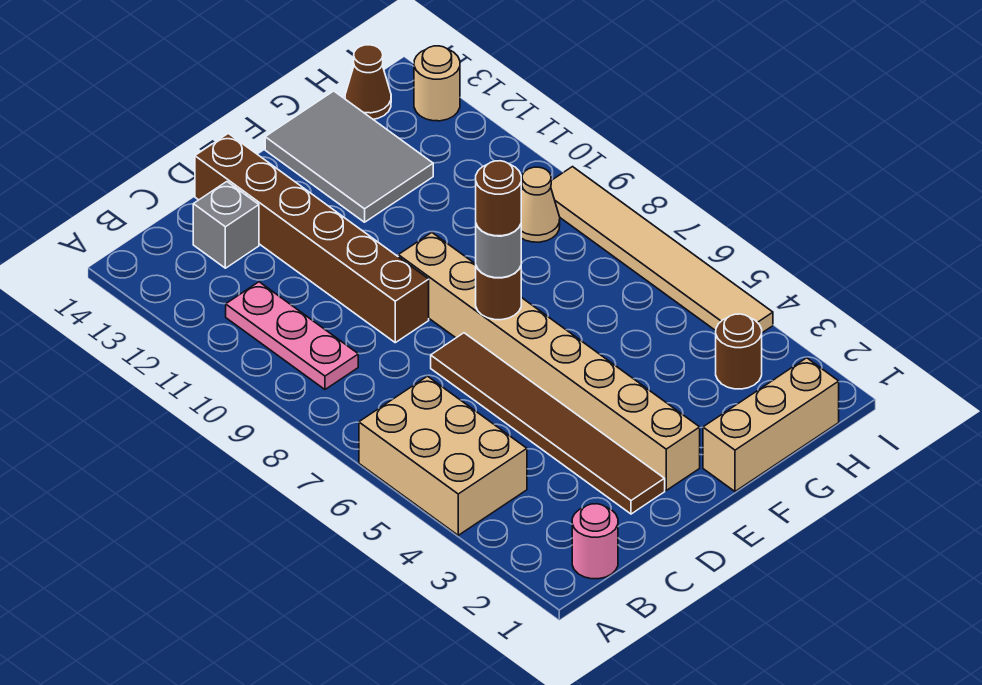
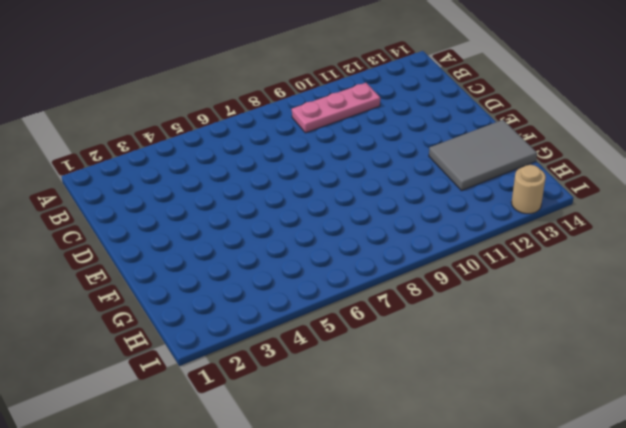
none -> tan 2x3 brick [359,376,527,535]
none -> pink 1x1 round brick [572,504,618,579]
none -> grey 1x1 brick [193,182,259,268]

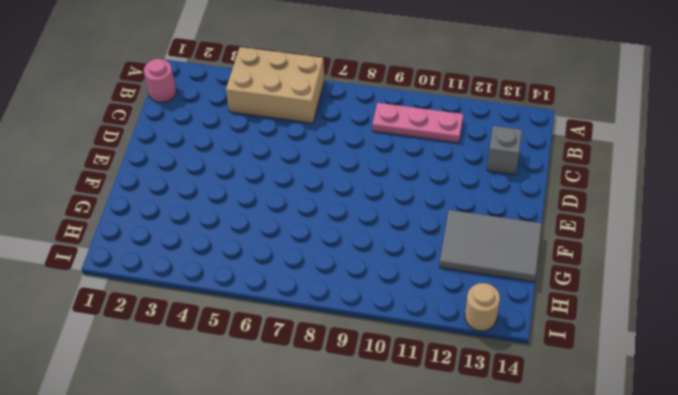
none -> brown 1x6 tile [431,333,665,514]
none -> brown 1x6 brick [195,133,429,343]
none -> tan 1x8 brick [398,233,700,490]

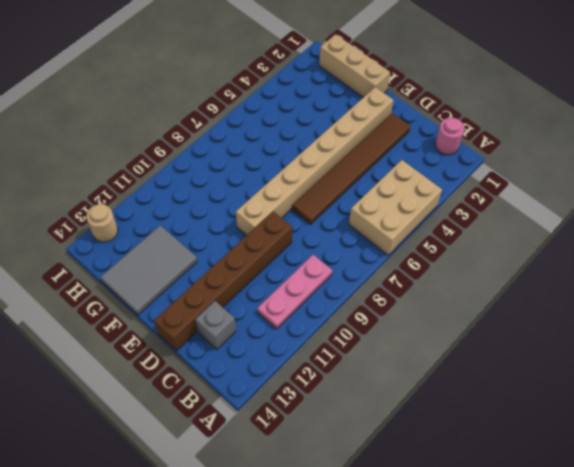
none -> brown 1x1 round brick [716,314,762,389]
none -> tan 1x1 cone [521,167,560,242]
none -> brown 1x1 cone [345,45,391,119]

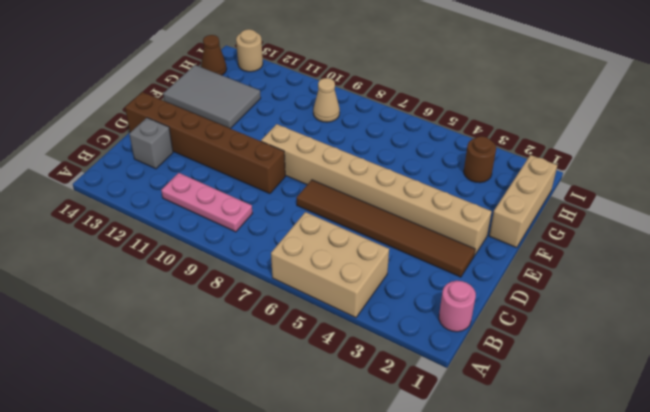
none -> tan 1x6 tile [551,167,773,333]
none -> brown 1x1 round brick [476,266,521,320]
none -> grey 1x1 round brick [476,224,521,278]

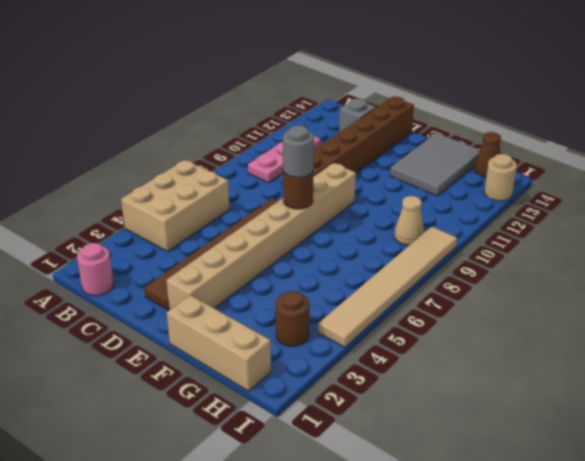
none -> brown 1x1 round brick [476,161,521,236]

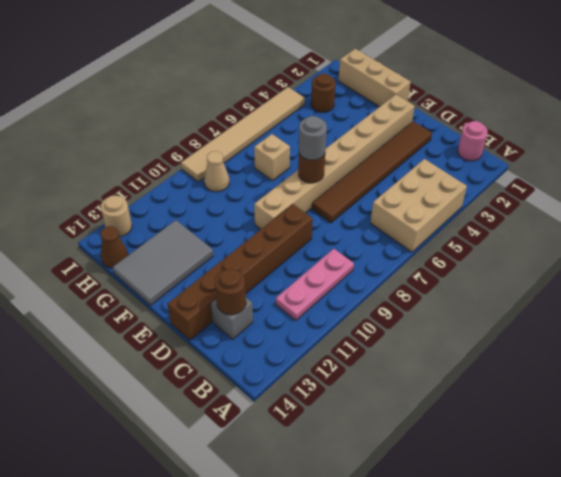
brown 1x1 round brick [215,269,246,315] -> brown 1x1 round brick moved to [476,161,521,236]
tan 1x1 brick [254,134,290,181] -> none

